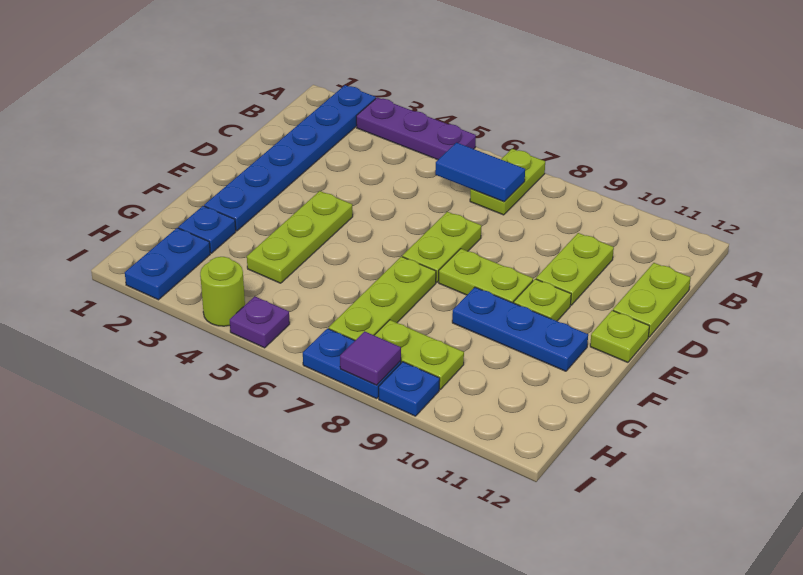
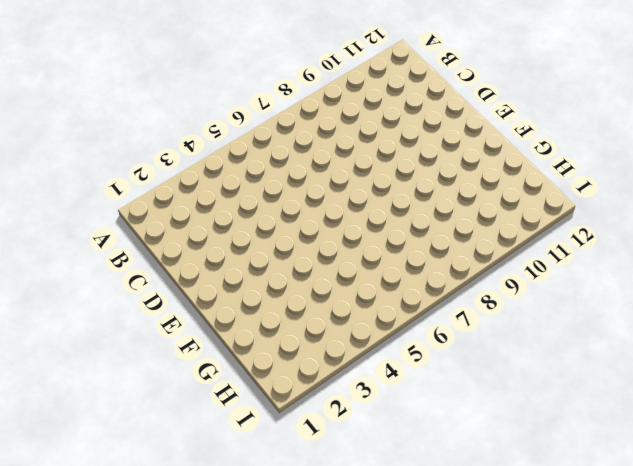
none -> blue 1x6 plate [204,85,376,231]
none -> purple 1x3 plate [356,97,476,160]
none -> lime 1x2 plate [470,149,545,215]

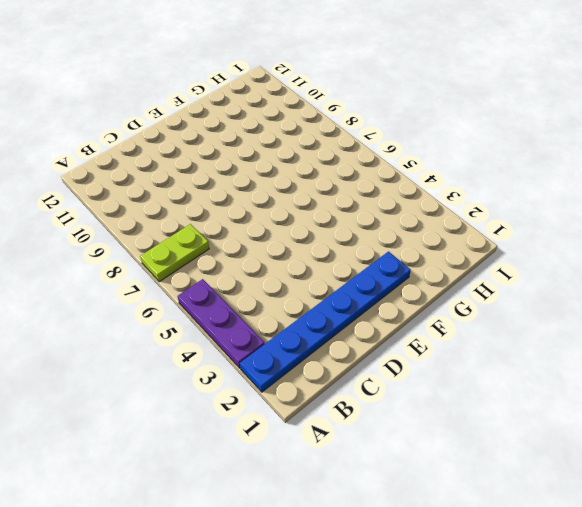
none -> lime 1x2 plate [536,233,614,305]
none -> lime 1x2 plate [613,263,691,337]
none -> lime 1x2 plate [402,212,481,282]

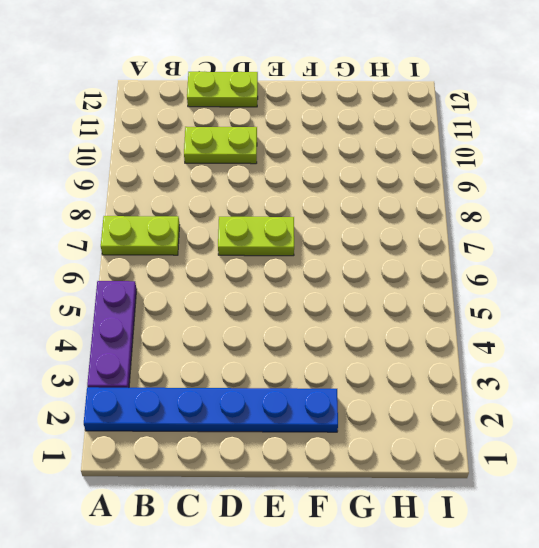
none -> lime 1x3 plate [247,191,353,283]
none -> lime 1x2 plate [439,249,533,303]
none -> lime 1x1 plate [514,279,571,321]

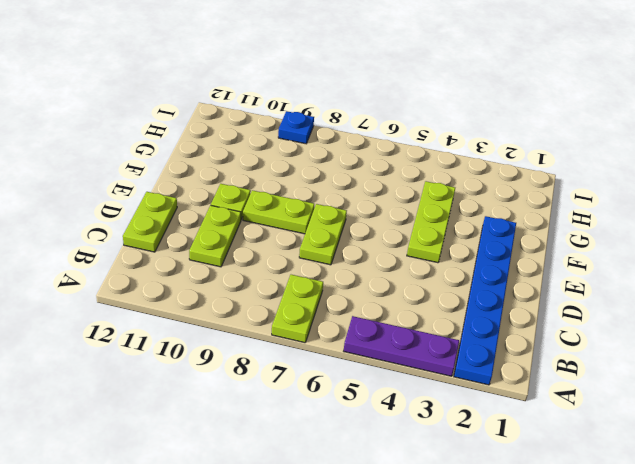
none -> lime 1x1 plate [590,310,649,362]
none -> lime 1x3 plate [329,256,436,340]
none -> blue 1x3 plate [452,287,588,371]

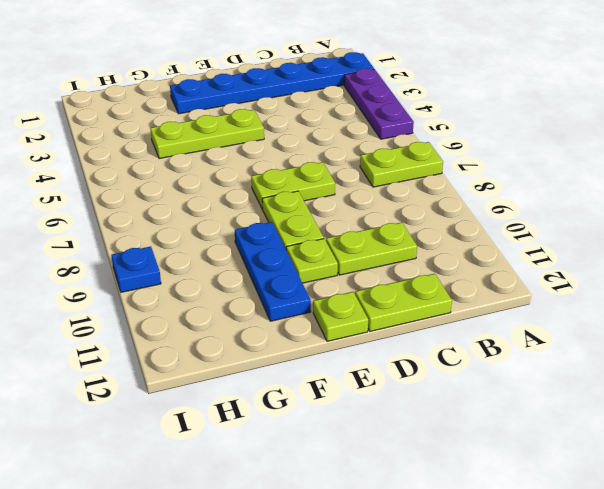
none -> lime 1x3 plate [329,256,436,340]
none -> blue 1x1 plate [178,206,236,253]
none -> blue 1x2 plate [125,228,210,300]

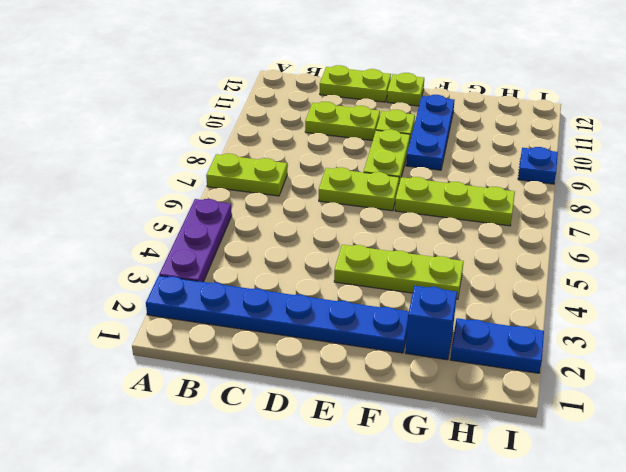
blue 1x1 brick [405,286,457,360] -> blue 1x1 plate [178,206,236,253]
none -> lime 1x2 plate [374,320,464,390]
none -> lime 1x1 round brick [200,257,245,326]
none -> purple 1x1 plate [230,296,290,348]

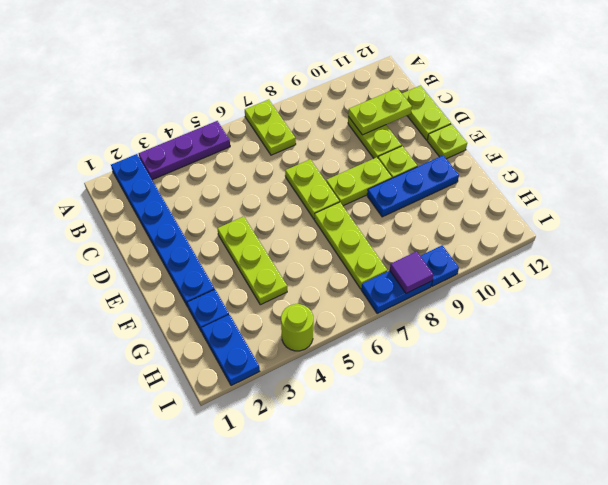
lime 1x2 plate [348,88,412,135] -> lime 1x2 plate moved to [374,320,464,390]
none -> purple 1x1 plate [230,296,290,348]
none -> blue 1x2 tile [435,143,525,202]

